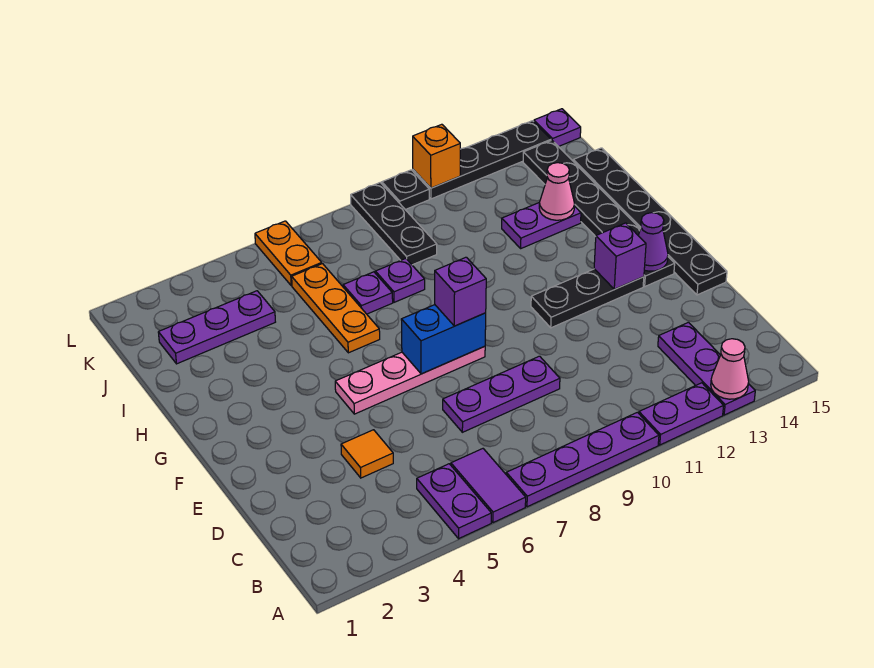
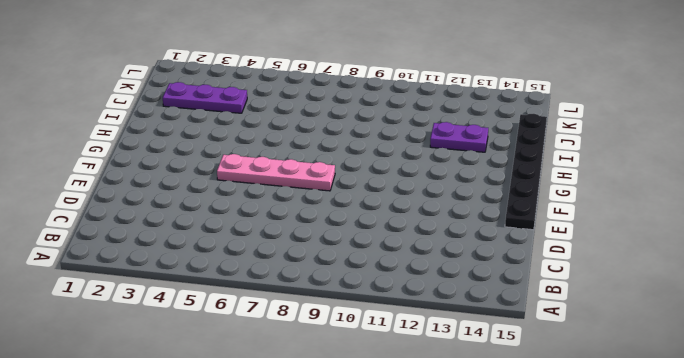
none -> purple 1x2 plate [417,464,491,539]
none -> purple 1x2 tile [451,449,526,523]
none -> purple 1x4 plate [506,412,659,507]

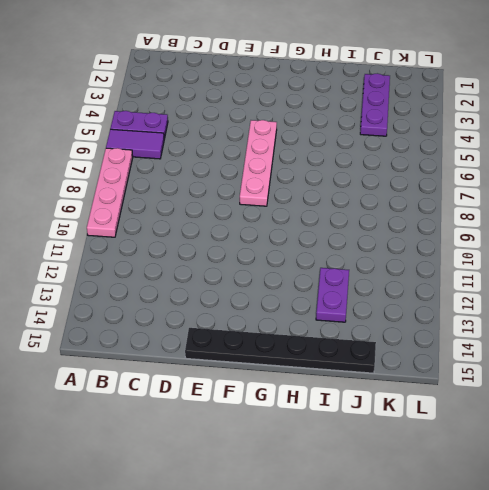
pink 1x4 plate [87,148,133,237] -> purple 1x4 plate [506,412,659,507]
none -> purple 1x2 plate [639,383,724,445]
none -> purple 1x3 plate [658,322,755,415]
none -> orange 1x1 tile [341,430,393,478]

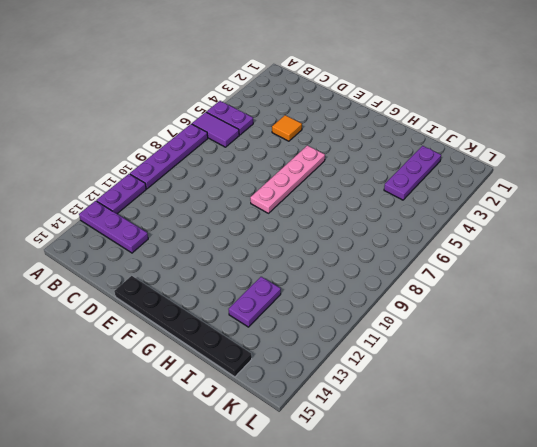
none -> purple 1x3 plate [443,356,560,432]
none -> black 1x3 plate [531,269,644,328]
none -> black 1x6 plate [523,140,675,286]

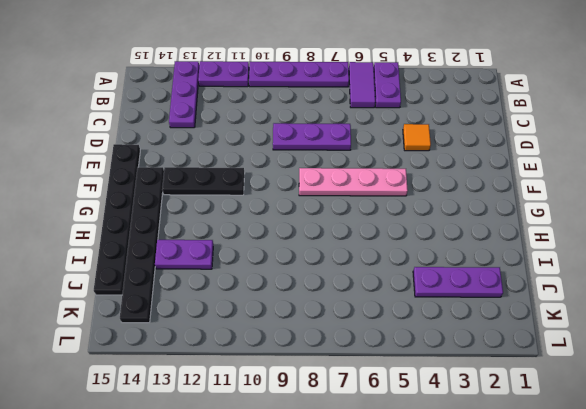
none -> orange 1x3 plate [292,264,380,353]
none -> purple 1x1 plate [343,272,393,314]
none -> purple 1x1 plate [375,259,425,302]

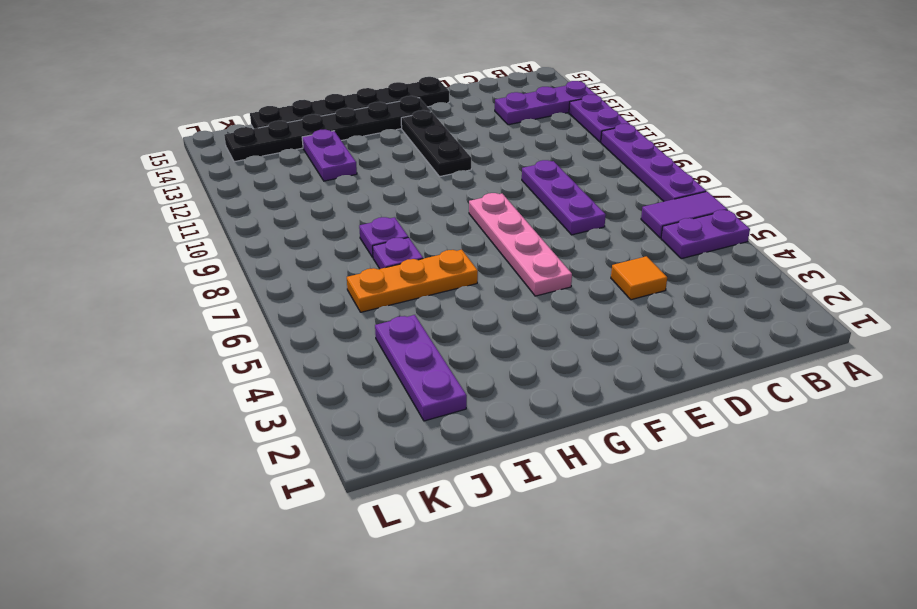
none -> black 1x3 plate [351,183,437,265]
none -> orange 1x2 plate [255,221,322,286]
none -> black 1x1 plate [382,170,429,210]

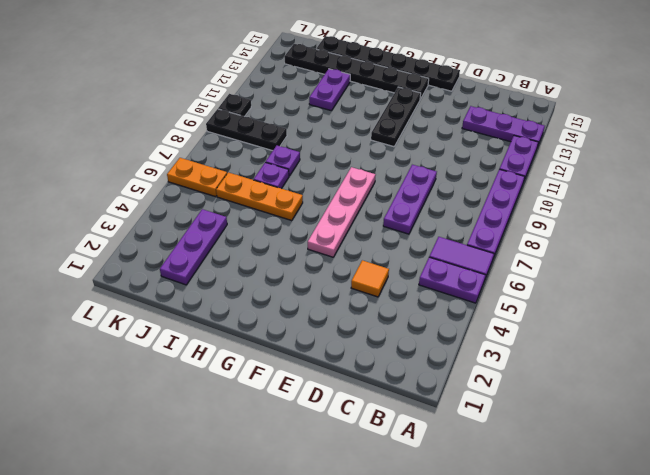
none -> black 1x4 plate [413,121,551,199]
none -> purple 1x1 plate [534,109,581,147]
none -> pink 1x1 cone [711,339,749,399]

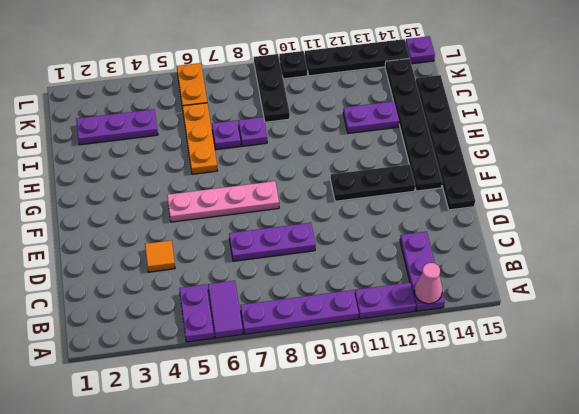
none -> blue 1x2 brick [401,305,486,374]
none -> purple 1x1 brick [594,223,646,289]
none -> purple 1x1 cone [638,213,668,271]

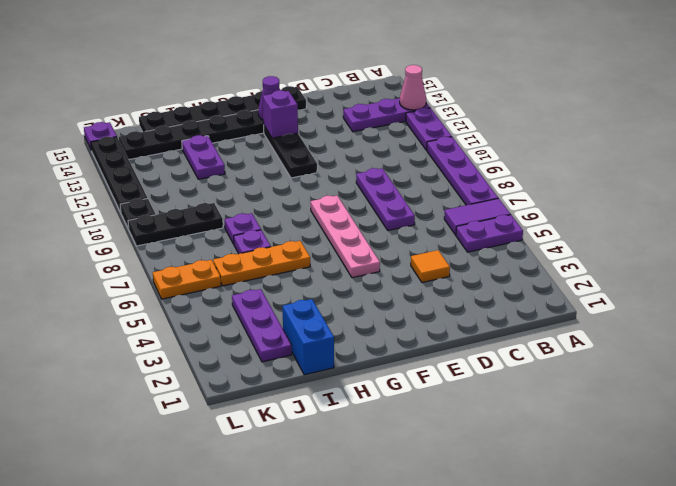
blue 1x2 brick [283,299,334,375] -> blue 1x2 brick moved to [401,305,486,374]
none -> pink 1x1 cone [539,163,574,220]
none -> orange 1x1 brick [413,124,460,188]
none -> purple 1x1 brick [435,257,486,326]

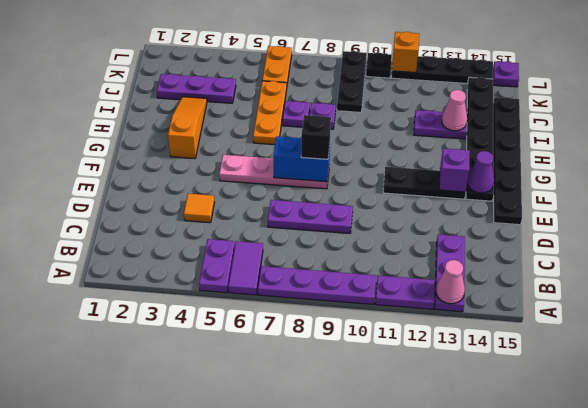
black 1x1 brick [301,115,331,159] -> purple 1x1 brick [435,257,486,326]
orange 1x3 slope [168,97,207,159] -> none

